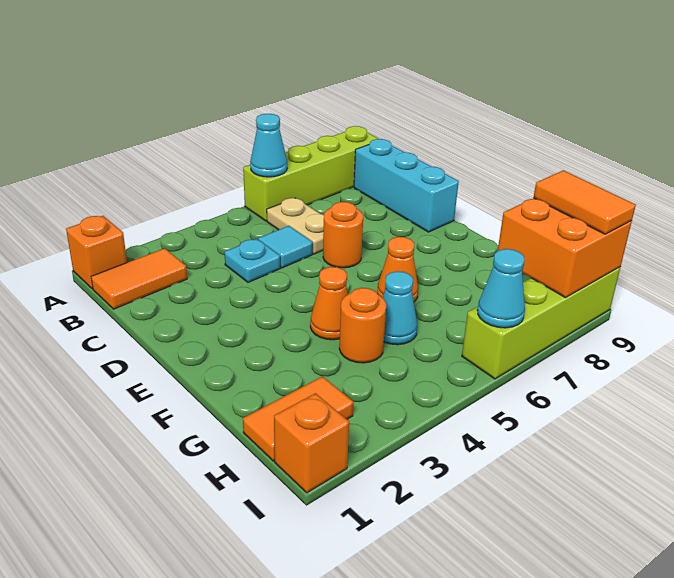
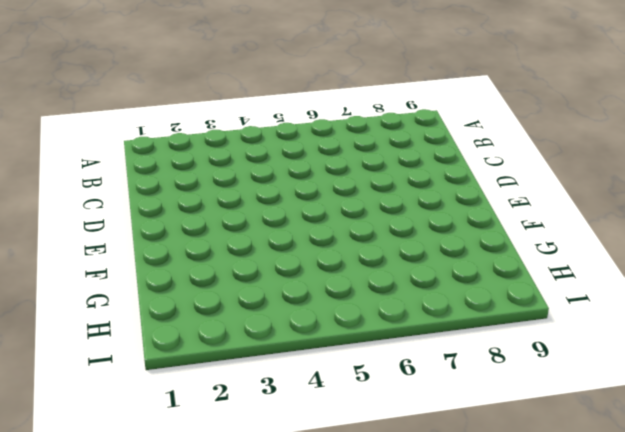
none -> orange 1x1 brick [66,216,127,289]
none -> lime 1x4 brick [243,126,379,221]
none -> orange 1x2 tile [91,248,187,309]

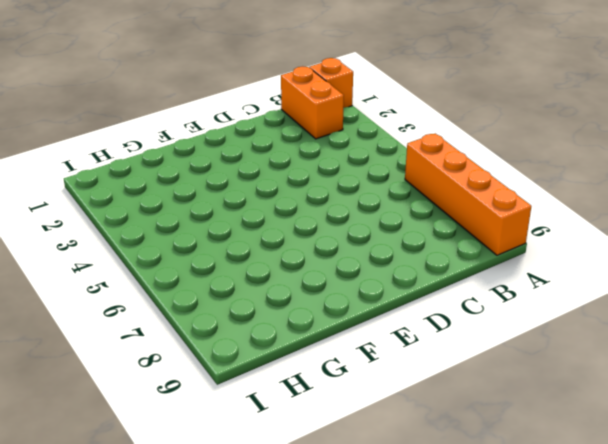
orange 1x4 brick [405,134,531,255] -> lime 1x4 brick [243,126,379,221]
orange 1x2 brick [281,66,344,139] -> orange 1x2 tile [91,248,187,309]
none -> tan 1x2 plate [267,198,324,254]
none -> cyan 1x3 brick [354,139,459,232]
none -> cyan 1x1 plate [225,239,280,282]

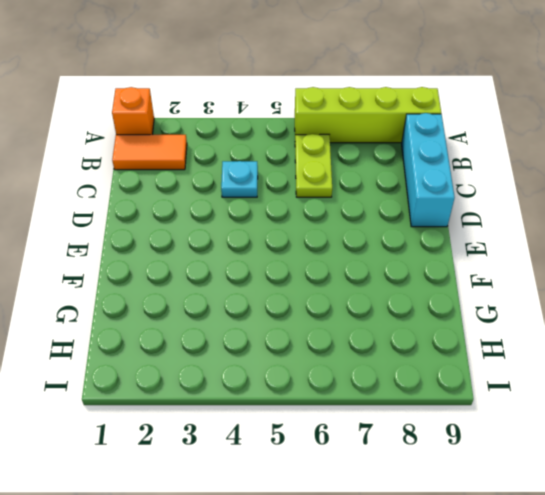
lime 1x2 plate [295,134,332,197] -> tan 1x2 plate [267,198,324,254]
none -> cyan 1x1 tile [258,226,313,268]
none -> orange 1x1 round brick [323,202,363,268]
none -> orange 1x1 cone [310,267,348,340]

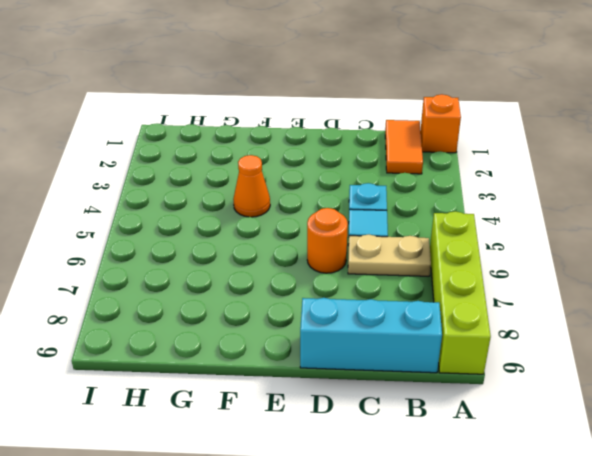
none -> orange 1x1 cone [377,237,418,302]
none -> orange 1x1 round brick [339,288,386,363]
none -> cyan 1x1 cone [382,271,417,345]

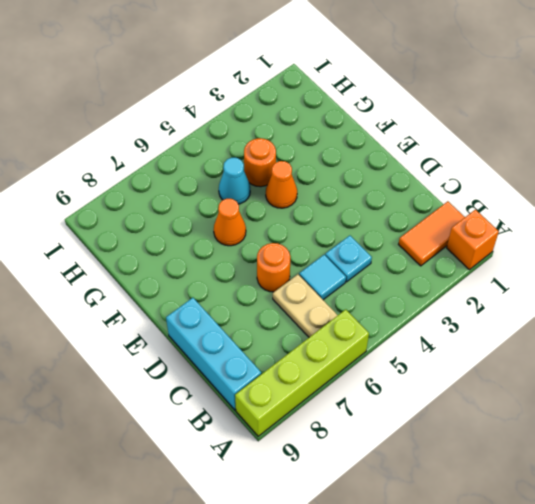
none -> orange 1x2 tile [243,376,353,461]
none -> orange 1x1 brick [274,393,349,493]
none -> lime 1x4 brick [462,267,620,379]

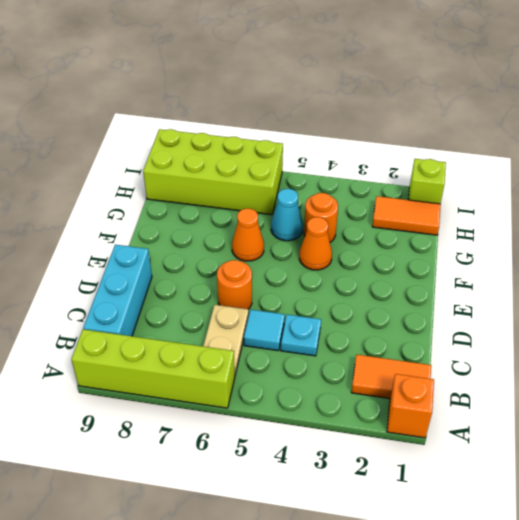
lime 2x4 brick [143,129,283,215] -> lime 1x4 brick [462,267,620,379]
lime 1x1 brick [408,159,446,204] -> orange 1x1 brick [274,393,349,493]
none -> cyan 1x1 cone [250,114,287,177]
none -> orange 2x2 brick [498,198,632,298]
none -> cyan 1x1 cone [477,249,525,328]

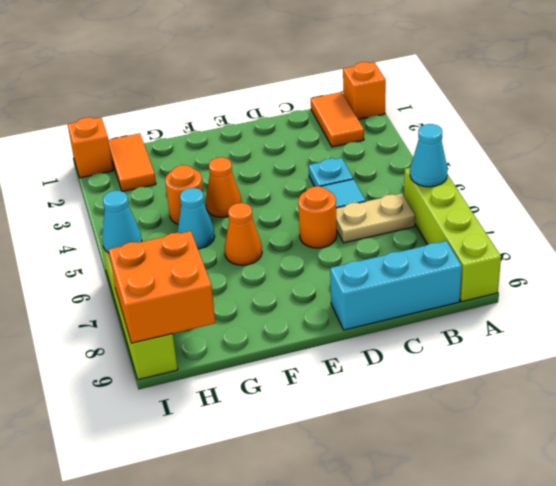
none -> orange 1x2 tile [533,170,636,234]

